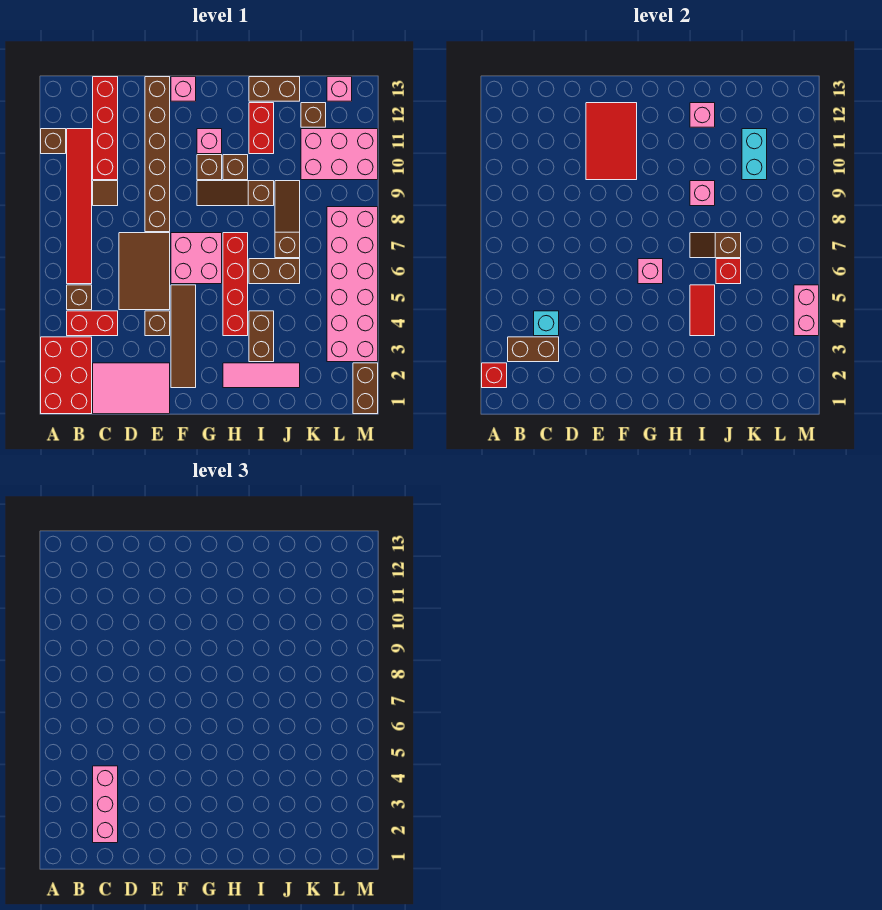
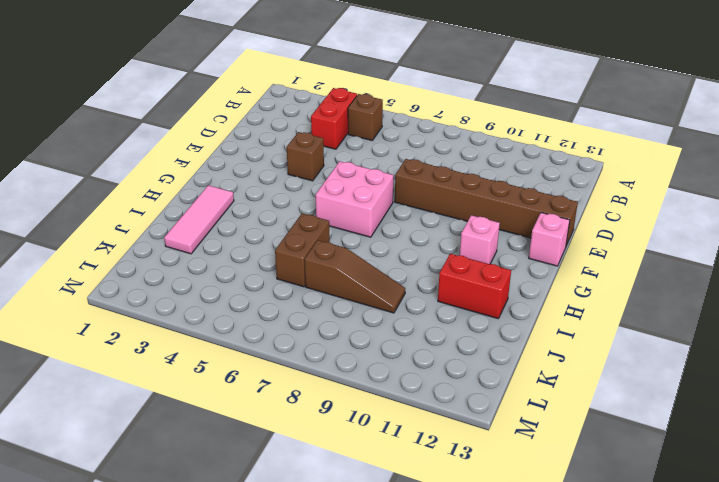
none -> red 2x3 brick [41,337,92,414]
none -> brown 1x1 brick [41,129,66,154]
none -> red 1x6 tile [67,129,92,284]
none -> pink 2x3 tile [93,363,170,414]

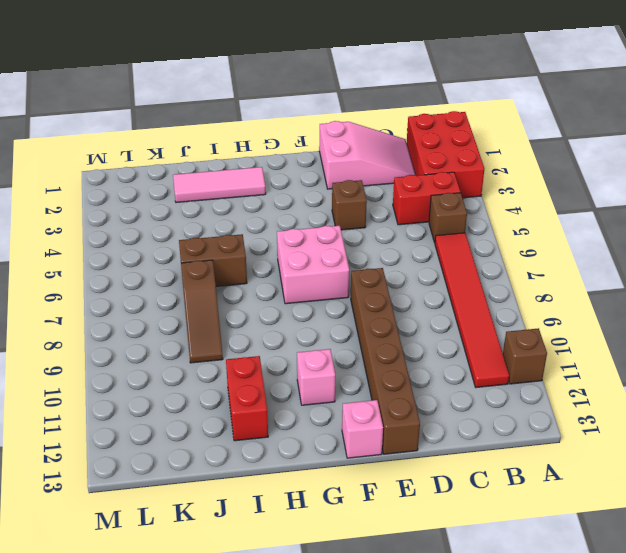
pink 2x3 slope [319,121,415,189] -> pink 2x3 tile [93,363,170,414]
none -> brown 1x1 tile [93,181,118,206]
none -> red 1x4 brick [93,77,118,180]
none -> brown 2x3 tile [119,233,170,310]
none -> brown 1x4 tile [171,285,196,388]

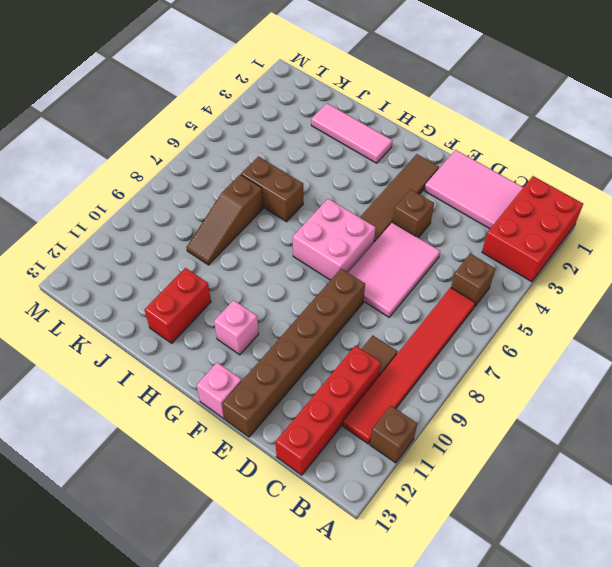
pink 2x3 tile [348,222,440,317] -> brown 2x3 tile [119,233,170,310]
none -> red 1x2 brick [67,311,118,336]
none -> brown 1x3 slope [197,181,274,206]
none -> brown 1x1 brick [197,155,222,180]
none -> red 1x4 brick [223,233,248,336]

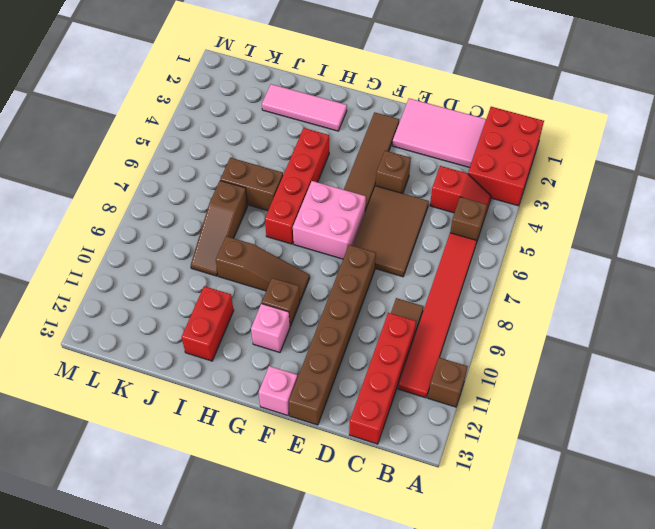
red 1x2 slope [430,166,491,218] -> red 1x2 brick [67,311,118,336]
none -> brown 1x1 brick [223,155,248,180]
none -> brown 1x2 brick [249,311,274,362]
none -> brown 1x2 brick [249,77,300,101]
none -> pink 2x3 brick [301,129,378,180]

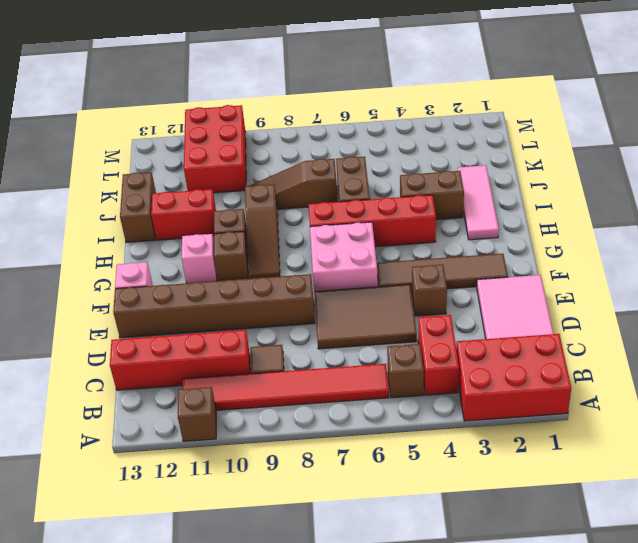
red 2x3 brick [184,105,246,193] -> pink 2x3 brick [301,129,378,180]
none -> brown 1x1 brick [301,103,326,127]
none -> pink 2x6 brick [327,207,378,362]
none -> pink 1x1 brick [327,77,352,101]
none -> brown 1x2 brick [353,363,378,414]

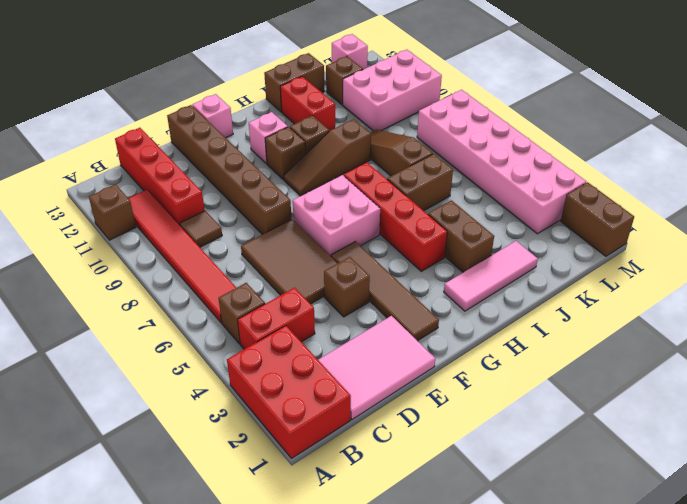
none -> red 1x1 brick [482,363,507,388]
none -> brown 1x2 brick [508,337,559,362]
none -> cyan 1x1 brick [534,311,559,336]
none -> red 2x3 tile [586,103,637,180]

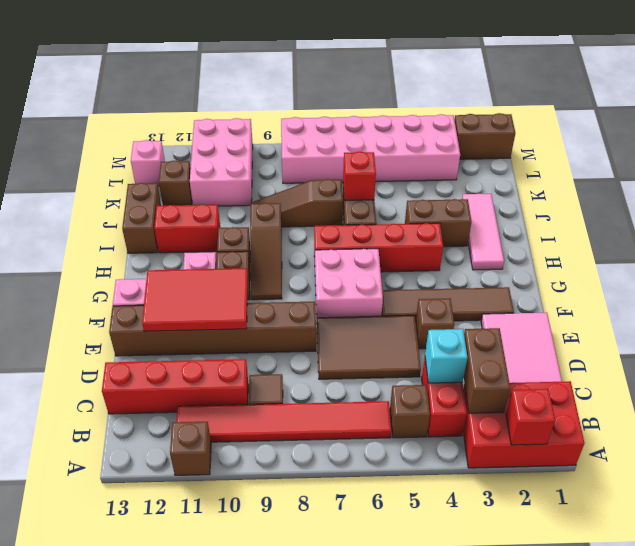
none -> pink 1x1 brick [638,259,663,284]
none -> red 1x2 tile [690,285,715,336]
none -> brown 1x2 slope [690,233,741,258]
none -> pink 1x1 brick [690,181,715,206]

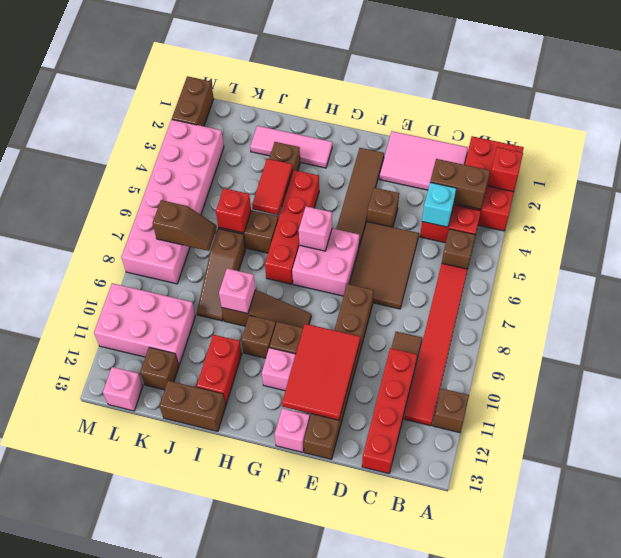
brown 1x2 slope [153,200,217,251] -> brown 1x2 slope moved to [690,233,741,258]
none -> pink 1x1 brick [690,103,715,127]
none -> cyan 1x2 brick [742,129,767,180]
none -> pink 1x2 brick [794,285,819,336]
none -> pink 1x3 brick [93,766,118,843]

